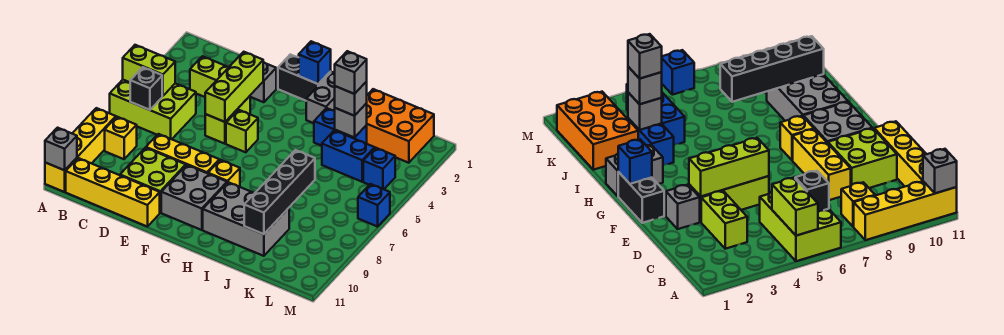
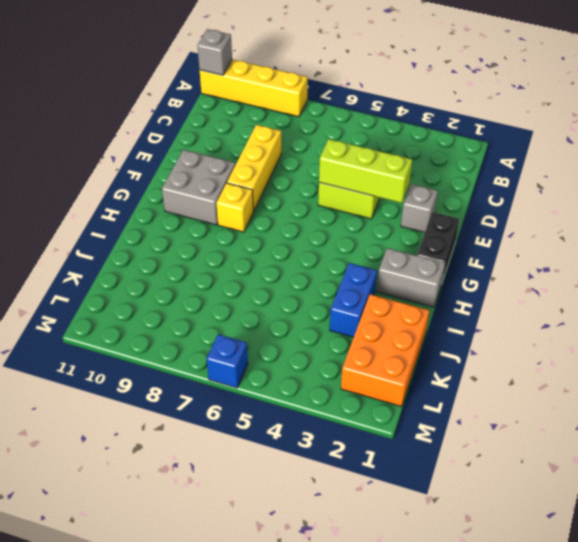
none -> lime 2x3 brick [110,80,196,139]
none -> yellow 1x1 brick [105,117,137,159]
none -> yellow 1x4 brick [66,158,160,227]

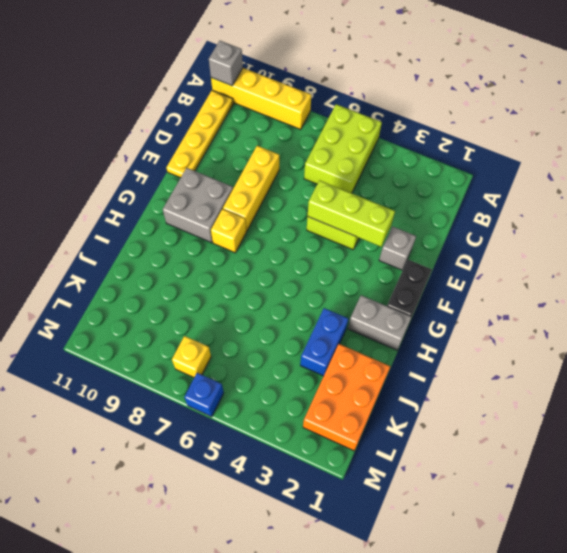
yellow 1x4 plate [166,90,233,178] -> yellow 1x4 brick [66,158,160,227]
yellow 1x1 brick [172,336,211,378] -> yellow 1x1 brick moved to [105,117,137,159]
none -> lime 1x2 brick [190,56,229,97]
none -> lime 2x2 brick [120,148,186,213]
none -> lime 1x1 brick [226,110,258,152]

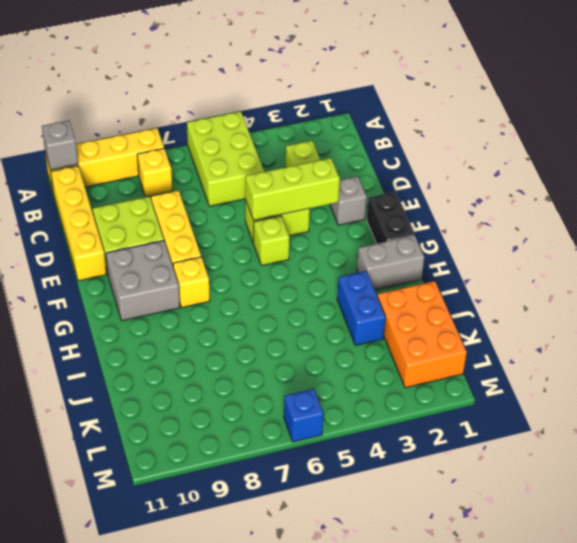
none -> grey 2x3 brick [203,182,289,256]
none -> blue 1x2 brick [322,130,375,182]
none -> blue 1x1 brick [363,148,395,189]

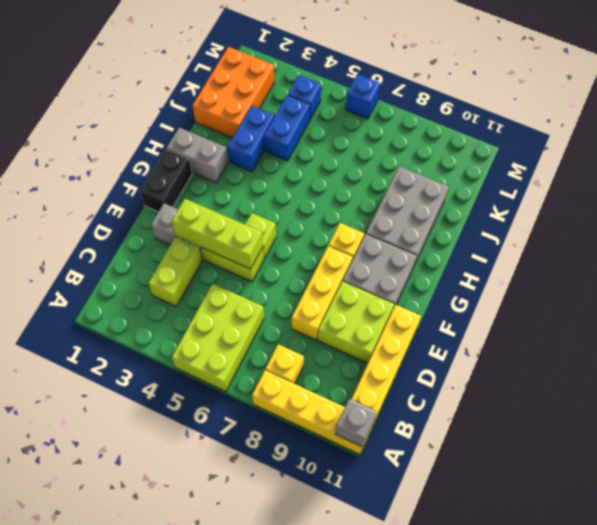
none -> lime 1x2 brick [123,45,175,96]
none -> black 1x1 brick [130,67,162,110]
none -> blue 1x1 brick [299,41,331,84]

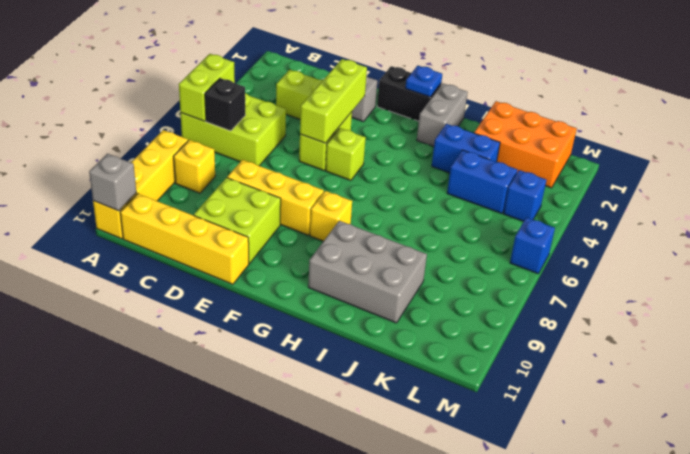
lime 1x2 brick [179,54,235,121] -> lime 1x2 brick turned to [123,45,175,96]
blue 1x1 plate [405,66,442,97] -> blue 1x1 brick [299,41,331,84]
none -> grey 2x2 brick [161,165,227,230]
none -> grey 1x1 brick [335,103,367,138]
none -> black 1x4 brick [244,150,315,234]

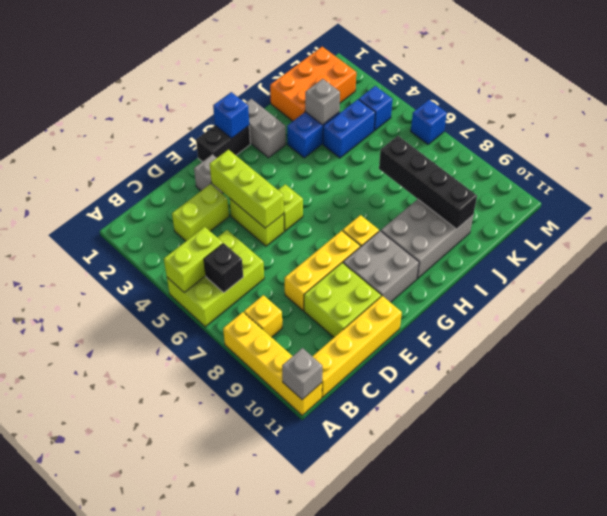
none -> grey 1x1 brick [335,81,367,116]
none -> grey 1x1 brick [335,51,367,94]

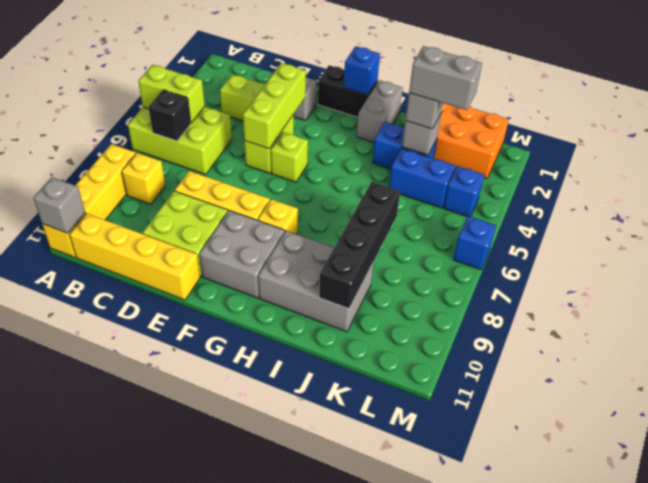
grey 1x2 brick [409,46,482,110] -> grey 1x1 brick [335,51,367,94]

